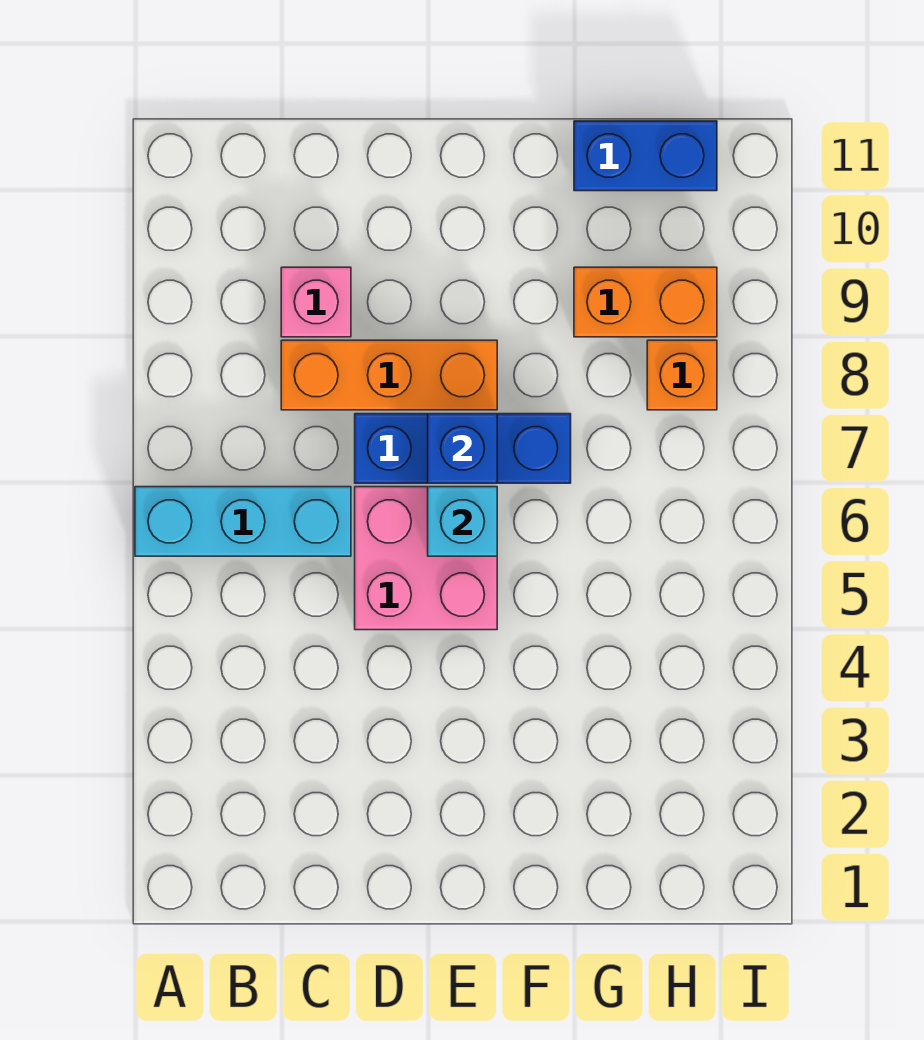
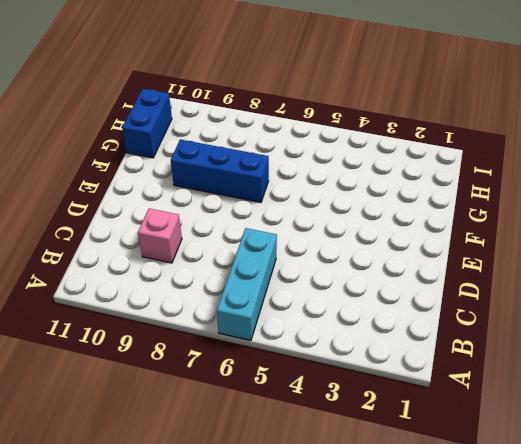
blue 1x3 brick [171,140,269,202] -> blue 1x3 brick turned to [355,414,571,483]
none -> orange 1x3 brick [281,340,497,410]
none -> pink 2x2 brick [355,487,497,630]

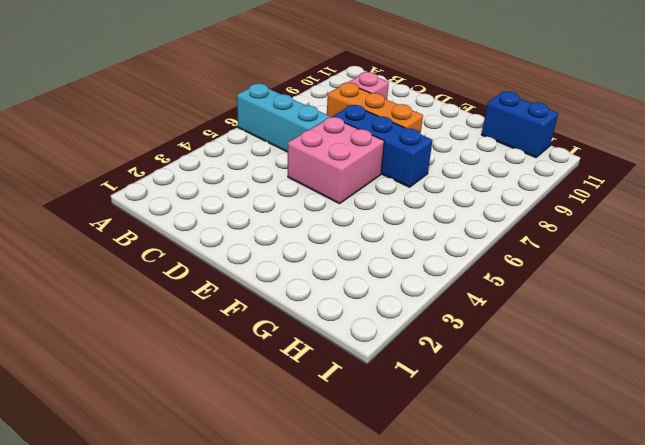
none -> orange 1x2 brick [574,267,717,337]
none -> orange 1x1 brick [647,340,717,410]

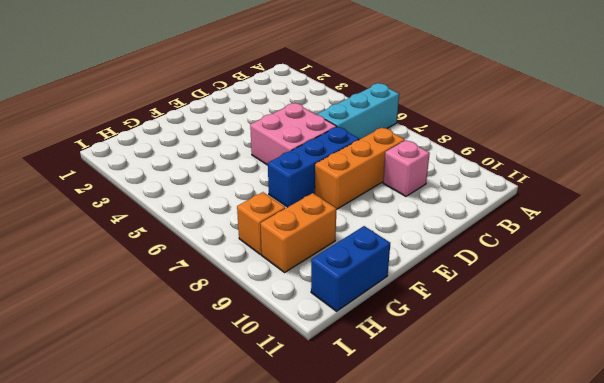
none -> cyan 1x1 brick [428,487,497,556]
none -> blue 1x1 brick [428,414,497,483]

